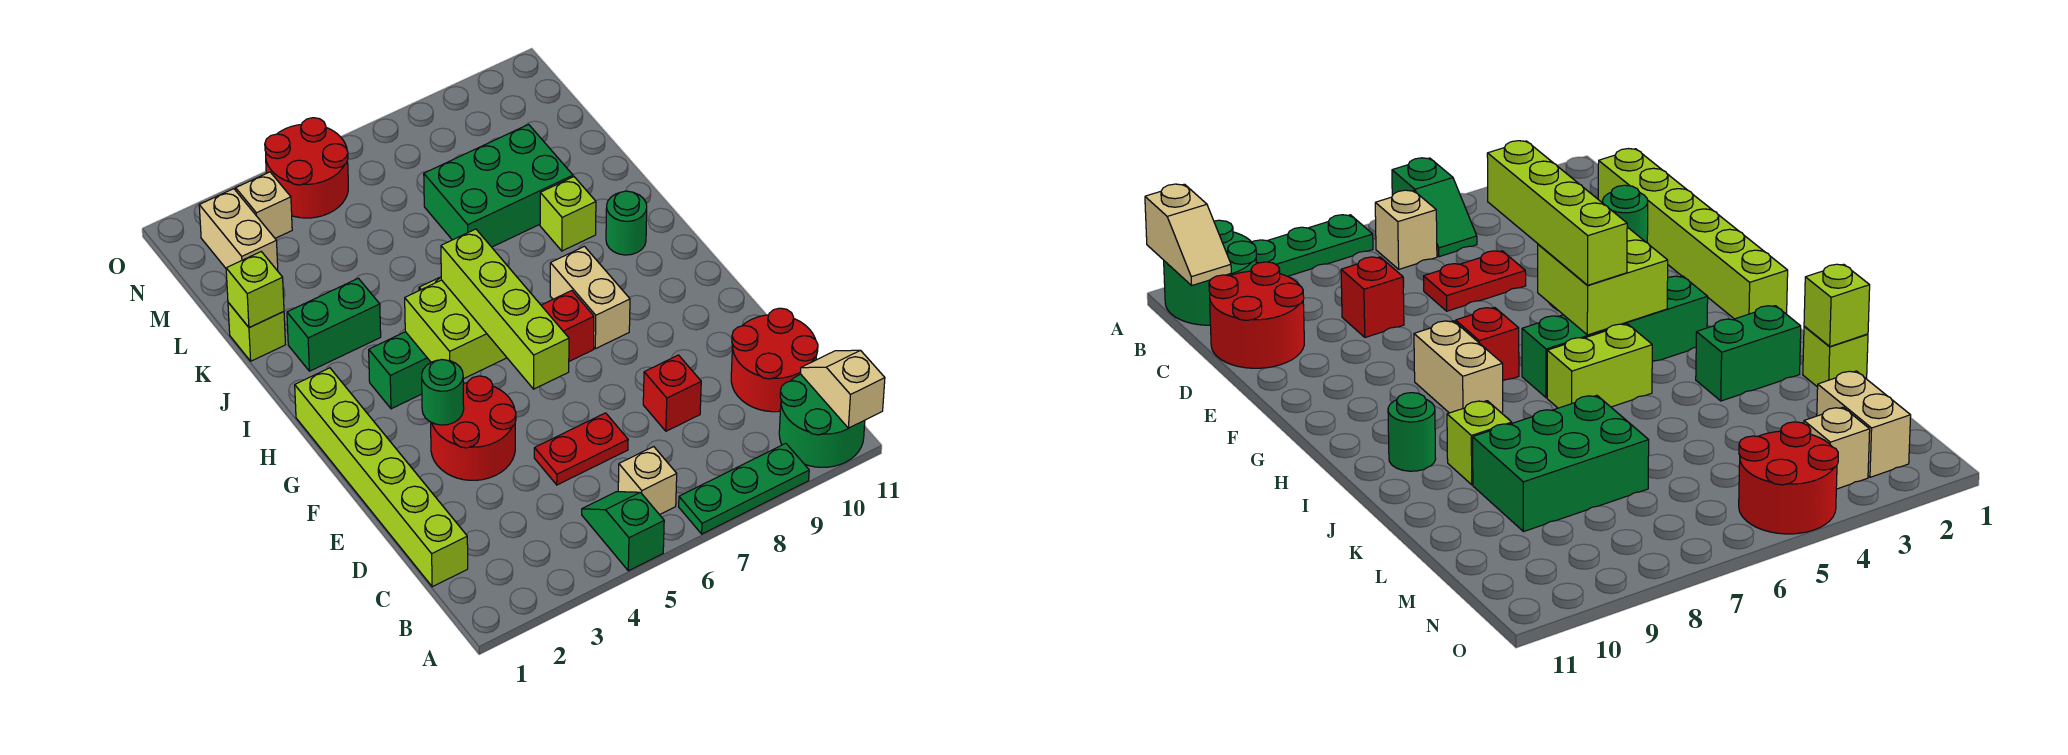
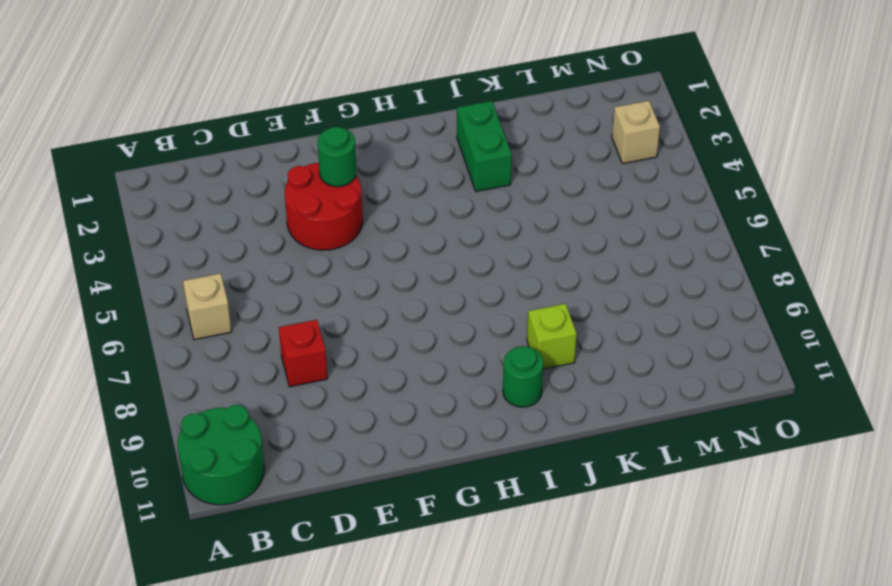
none -> green 1x2 slope [582,492,664,571]
none -> green 1x3 plate [679,443,809,534]
none -> lime 1x6 brick [295,368,468,587]

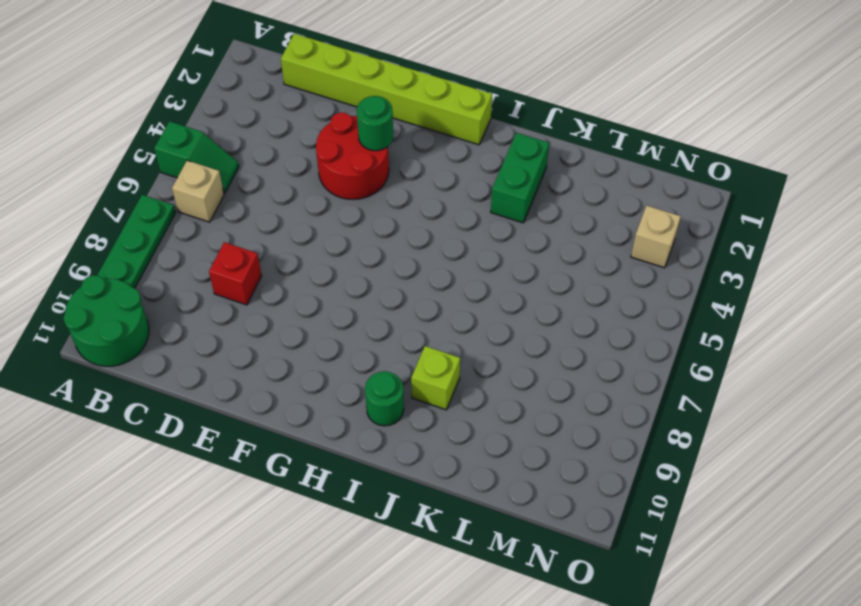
none -> red 2x2 round brick [731,308,818,412]
none -> red 1x2 plate [534,413,628,485]
none -> red 1x1 brick [541,291,594,361]

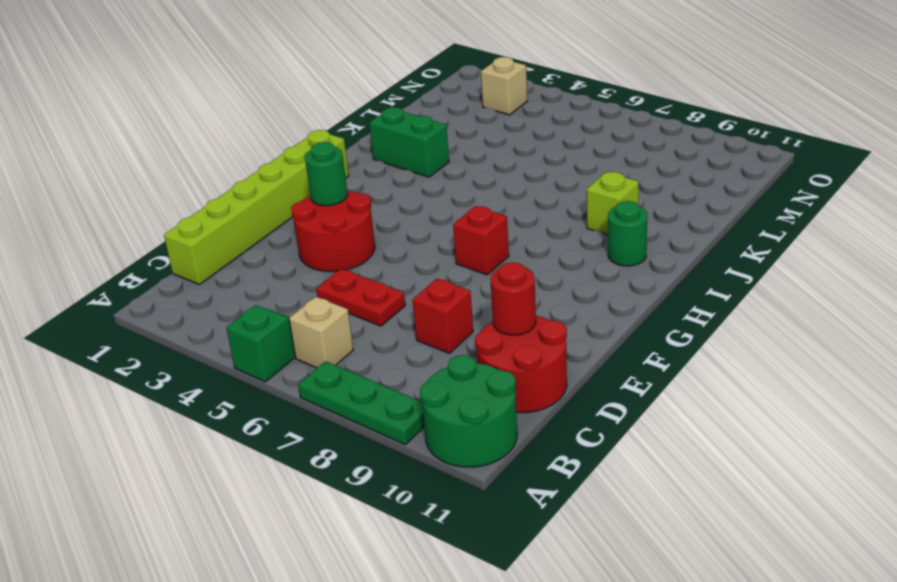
red 1x1 round brick [490,262,536,335] -> none
none -> tan 1x2 brick [550,246,630,349]
none -> green 1x4 brick [369,332,431,409]
none -> lime 1x2 brick [1547,324,1652,408]

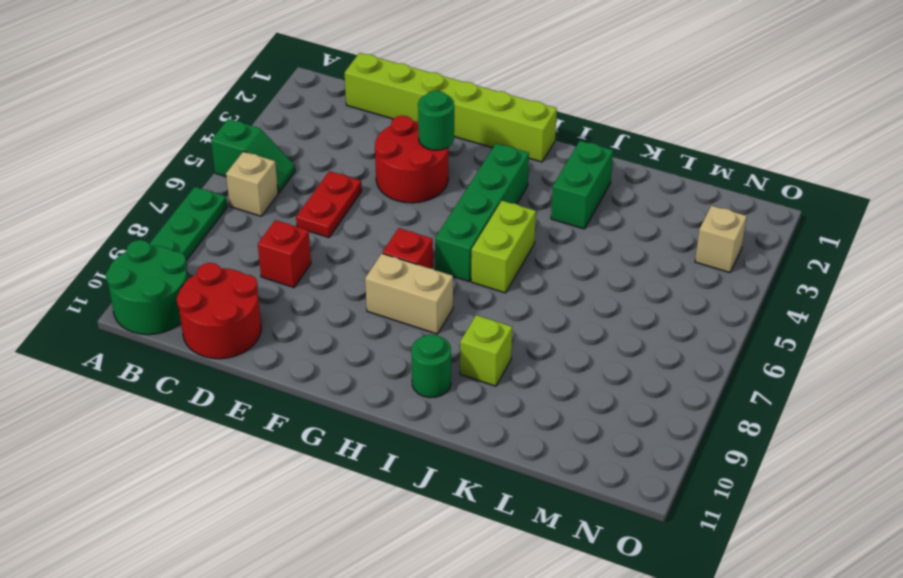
none -> lime 1x1 brick [228,303,285,361]
none -> green 2x3 brick [424,124,573,247]
none -> tan 1x2 brick [199,189,278,271]

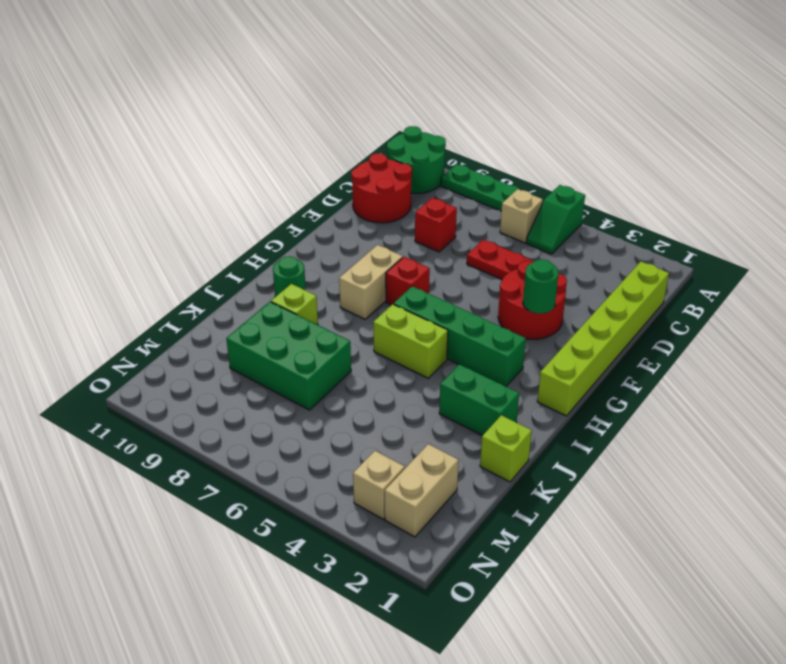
none -> red 2x2 round brick [265,118,348,218]
none -> tan 1x2 slope [800,350,885,428]
none -> lime 2x2 brick [405,280,507,379]

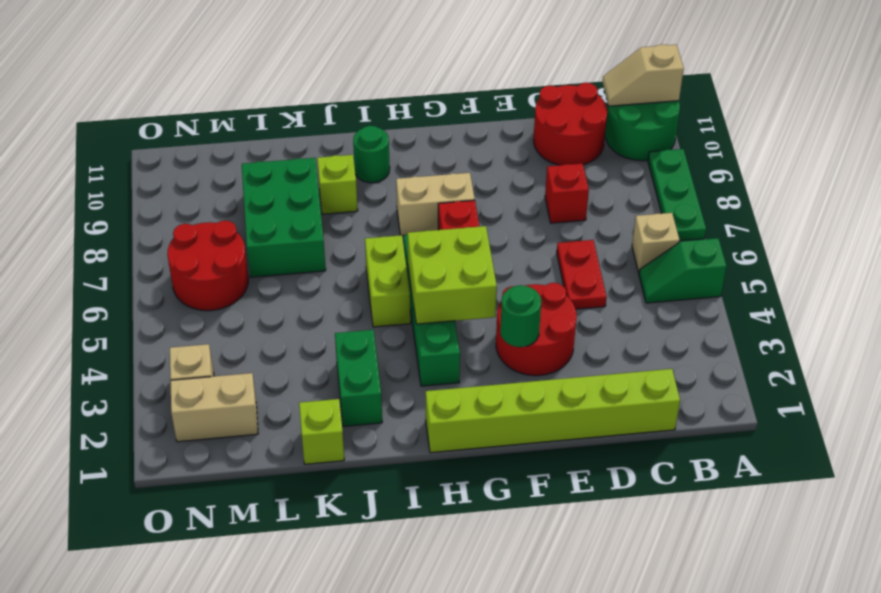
red 2x2 round brick [167,220,249,311] -> red 2x2 round brick moved to [265,118,348,218]
none -> lime 1x1 brick [226,252,284,328]
none -> lime 1x4 brick [441,229,569,389]

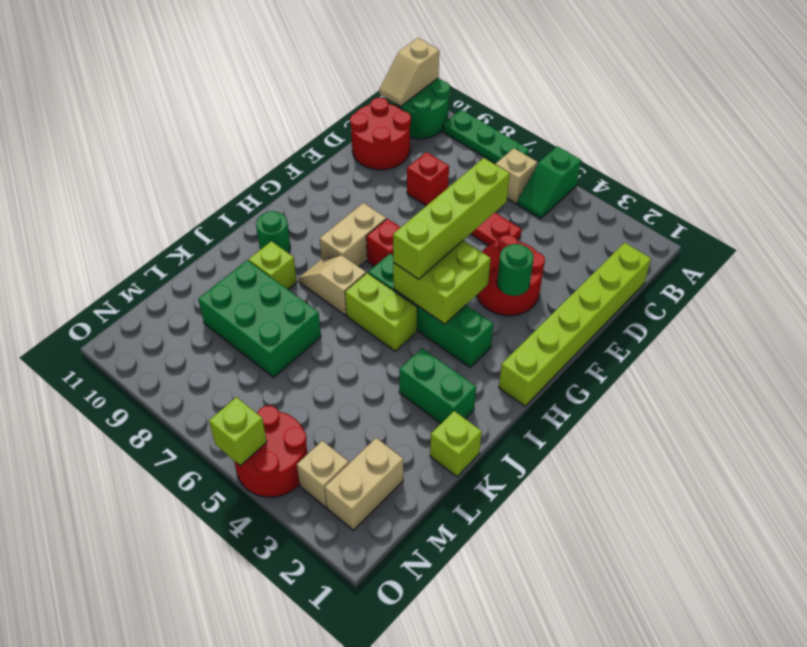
tan 1x2 slope [299,255,366,315] -> none
lime 1x1 brick [209,397,267,466] -> lime 1x1 brick moved to [226,252,284,328]

